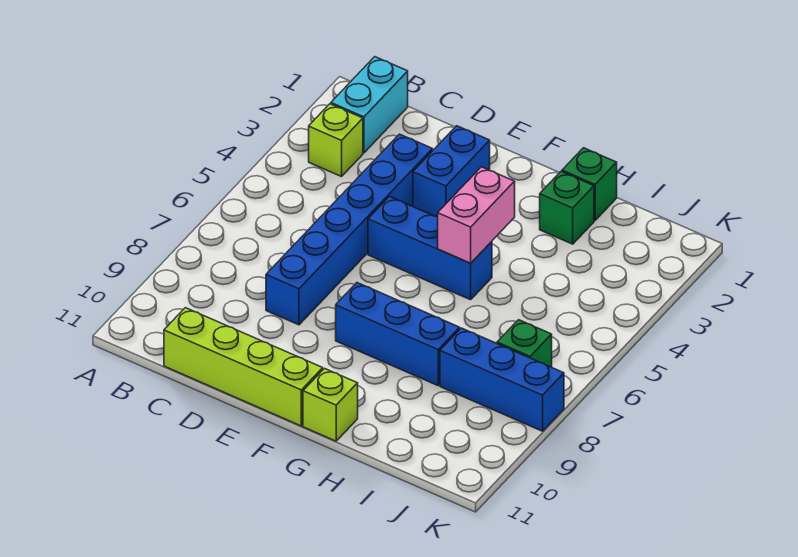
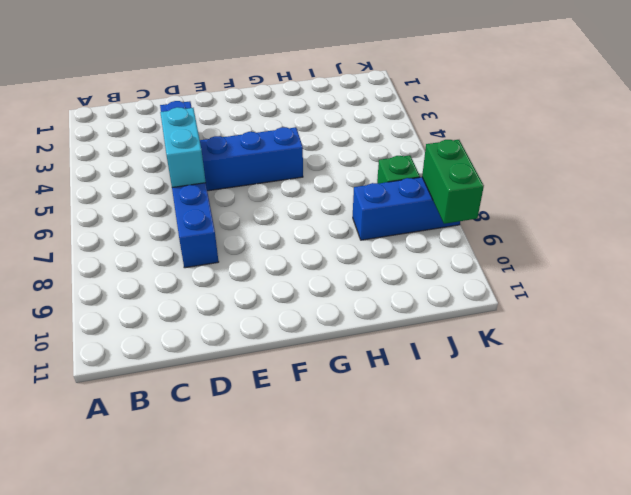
cyan 1x2 brick [160,107,206,187] -> cyan 1x2 brick moved to [331,57,408,153]
green 1x2 brick [422,140,484,224] -> none
none -> lime 1x1 brick [309,104,363,177]
none -> lime 1x4 brick [164,308,323,426]
none -> blue 1x2 brick [413,126,490,217]

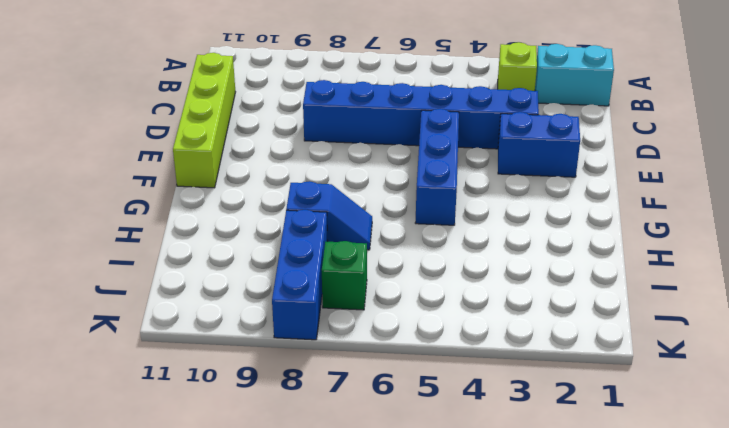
blue 1x2 slope [286,181,372,250] -> blue 1x3 brick [336,283,460,386]
none -> lime 1x1 brick [303,369,358,441]
none -> green 1x1 brick [562,148,617,220]
none -> green 1x1 brick [540,171,594,244]

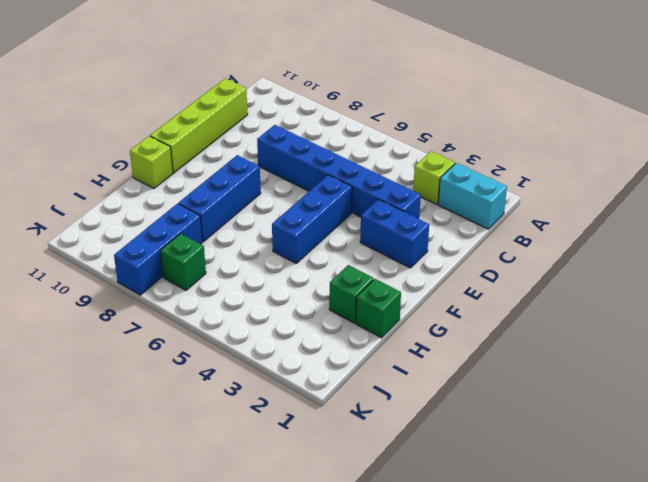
none -> pink 1x2 brick [438,167,515,263]

